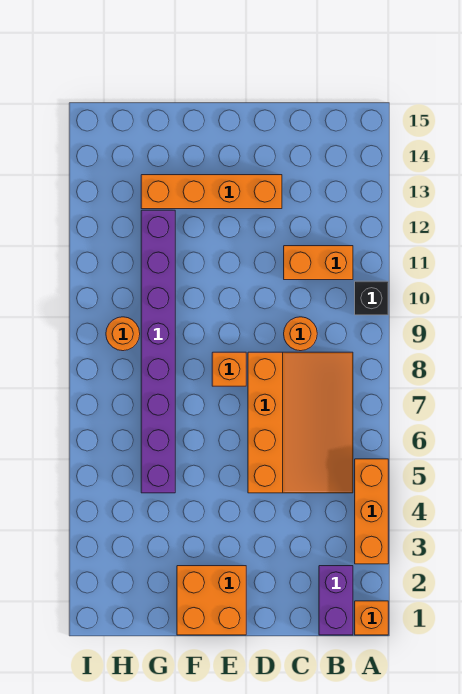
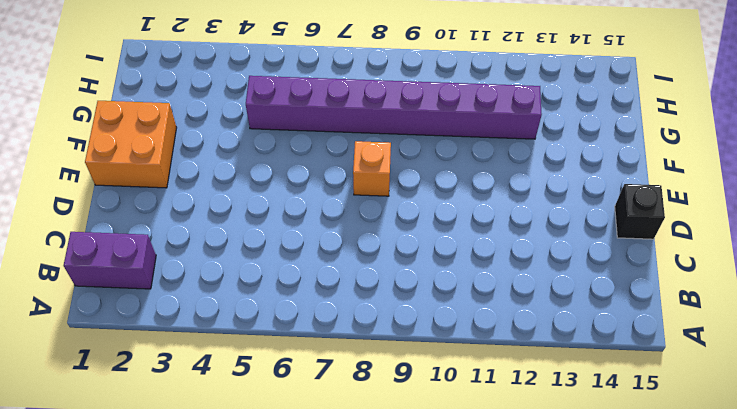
black 1x1 brick [615,184,665,239] -> black 1x1 brick moved to [355,281,388,315]
none -> orange 1x1 brick [355,601,388,635]
none -> orange 1x3 brick [355,459,388,564]
none -> orange 3x4 slope [248,352,353,493]

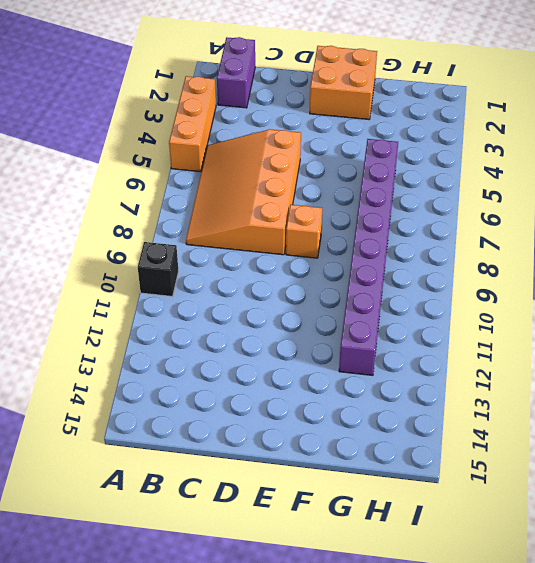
none -> orange 1x1 brick [355,601,388,635]
none -> orange 1x2 brick [284,246,353,280]
none -> orange 1x1 round brick [284,317,317,351]

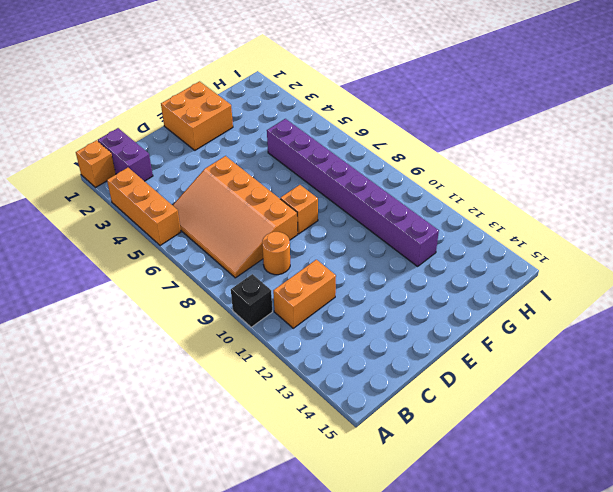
none -> orange 1x4 brick [141,175,282,209]
none -> orange 1x1 round brick [106,317,140,351]

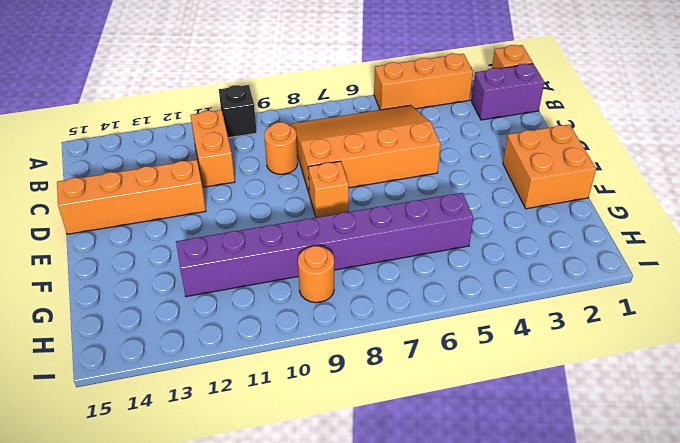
orange 1x4 brick [57,160,206,234] -> orange 1x4 brick turned to [141,175,282,209]

